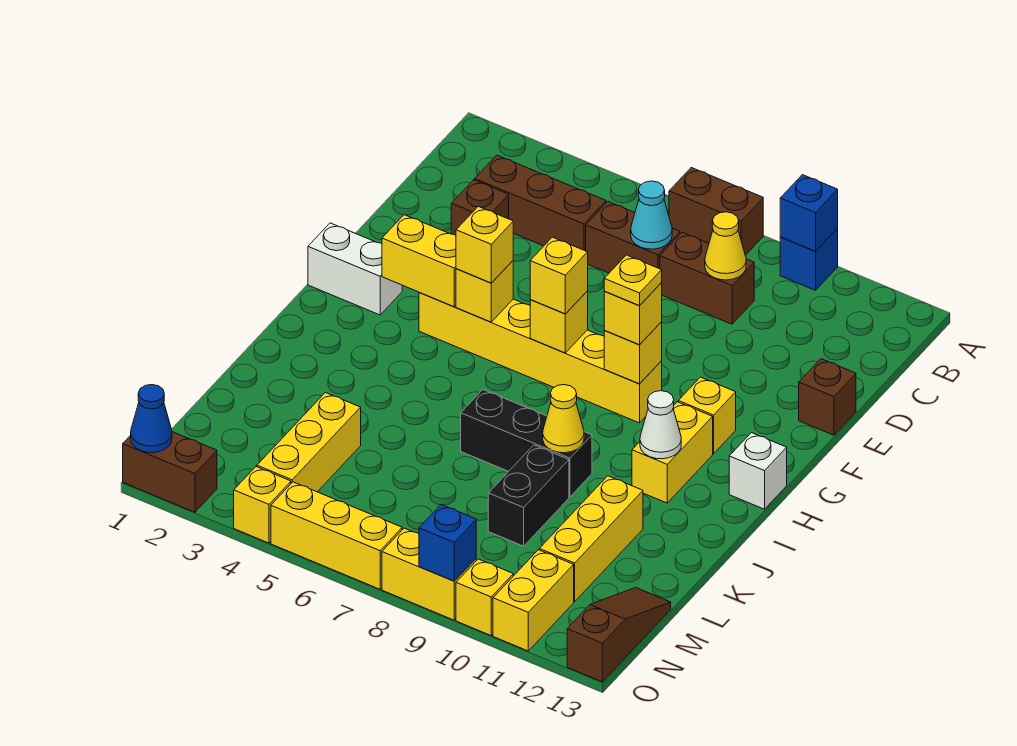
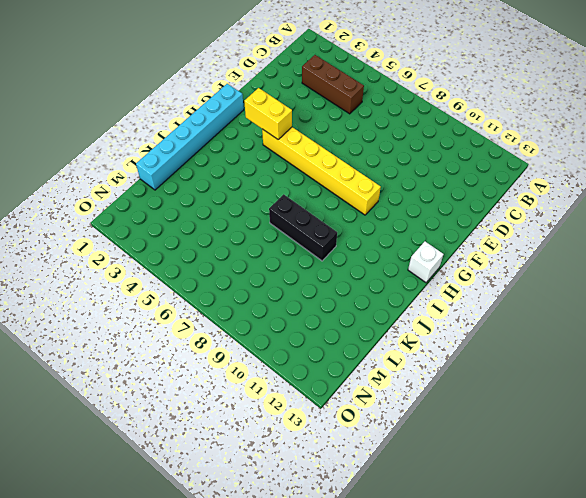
cyan 1x6 brick [136,84,244,190] -> white 1x2 brick [308,223,402,315]
none -> brown 1x2 brick [669,168,763,255]
none -> blue 1x1 brick [780,229,838,290]
none -> brown 1x2 brick [586,202,680,273]
none -> brown 1x2 brick [660,232,754,324]

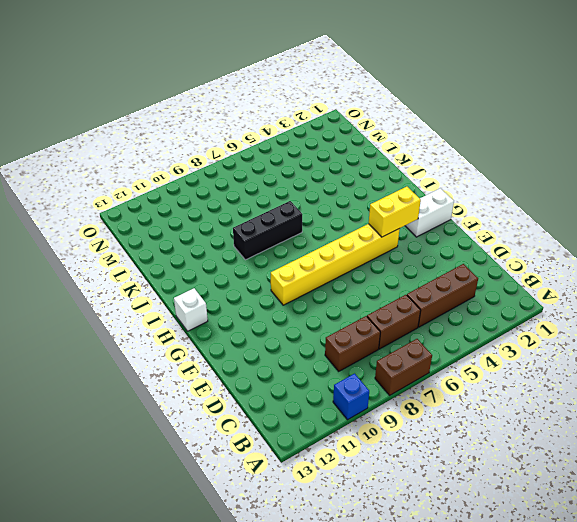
none -> brown 1x1 brick [451,180,509,235]
none -> brown 1x1 brick [799,359,856,435]
none -> yellow 1x1 brick [678,377,736,454]
none -> yellow 1x2 brick [632,402,713,503]

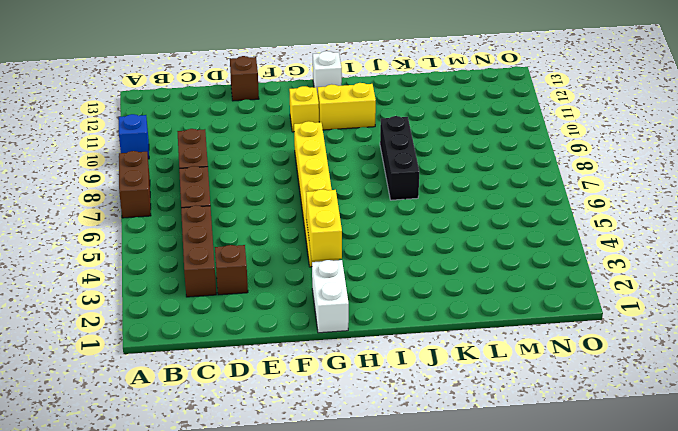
none -> black 1x2 brick [488,445,569,546]
none -> yellow 1x3 brick [539,476,643,602]
none -> yellow 1x3 brick [257,393,361,492]
none -> brown 1x3 slope [567,588,671,682]

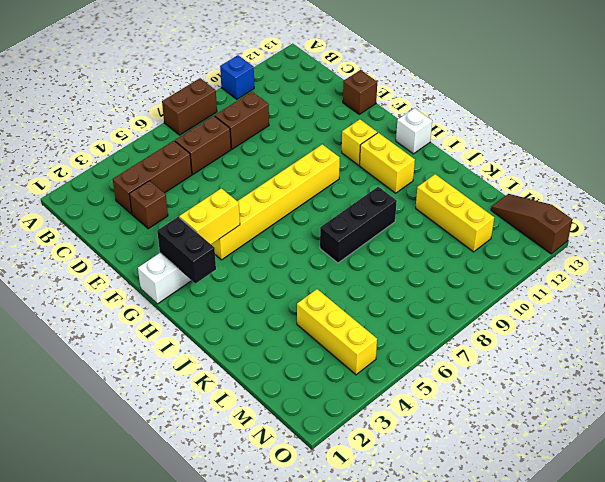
black 1x2 brick [157,217,216,283] -> black 1x2 brick moved to [488,445,569,546]
none -> yellow 1x2 brick [493,550,574,651]
none -> brown 1x2 brick [123,432,217,512]
none -> yellow 1x1 brick [234,467,291,543]
none -> yellow 1x3 brick [271,482,402,589]

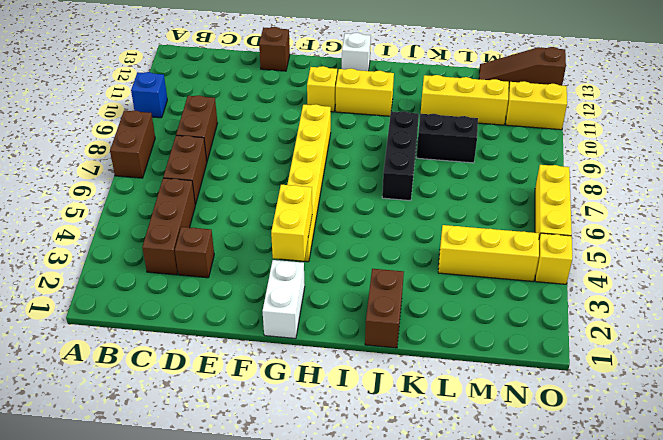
brown 1x2 brick [365,269,404,348] -> brown 1x2 brick moved to [123,432,217,512]
none -> yellow 1x2 brick [382,528,476,620]
none -> yellow 1x1 brick [456,559,513,635]
none -> blue 1x1 brick [780,175,838,251]
none -> cyan 1x1 cone [631,181,672,249]

